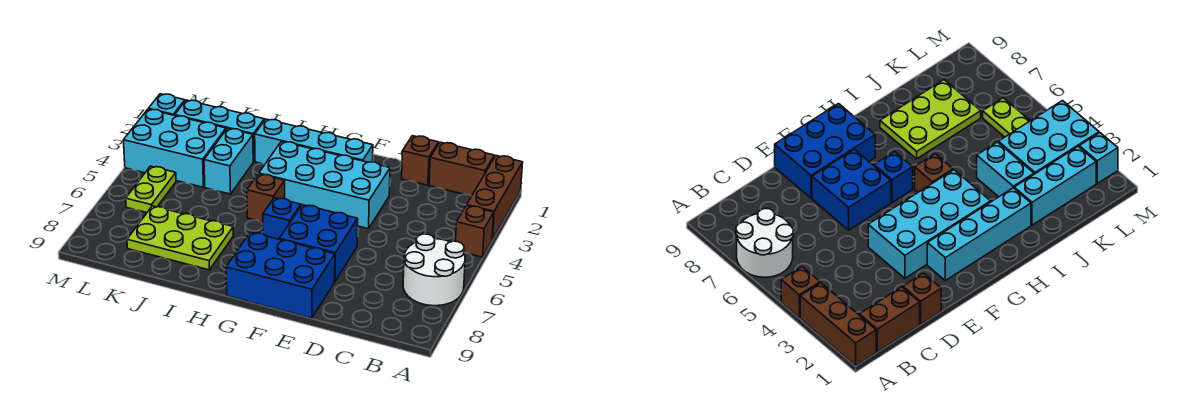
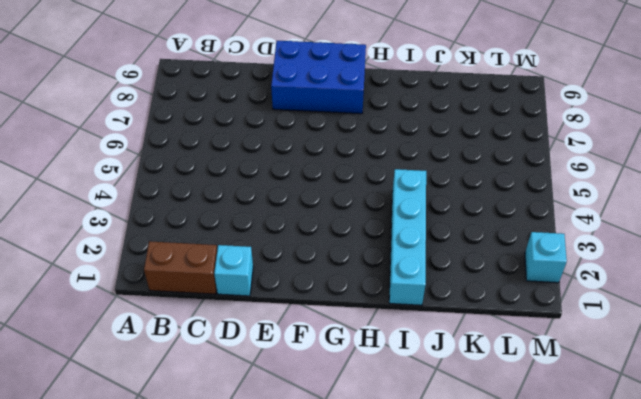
cyan 1x1 brick [214,245,253,296] -> brown 1x1 brick [402,136,439,185]
cyan 1x4 brick [389,169,426,305] -> cyan 1x4 brick turned to [255,119,373,164]
none -> brown 1x3 brick [467,156,523,240]
none -> brown 1x1 brick [456,205,494,257]
none -> white 2x2 round brick [403,234,465,306]

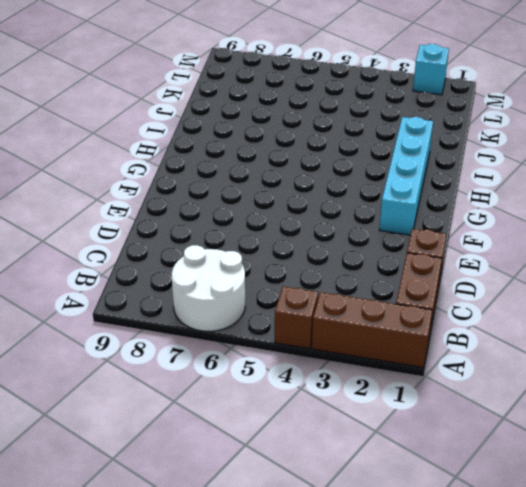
none -> cyan 2x4 brick [259,141,390,229]
none -> blue 2x2 brick [279,205,358,281]
none -> blue 2x3 brick [226,232,335,318]

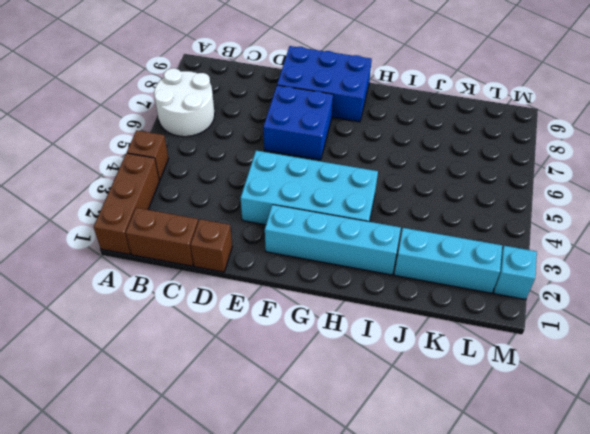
none -> blue 1x1 brick [263,198,301,239]
none -> brown 1x1 brick [247,174,285,222]
none -> lime 2x3 plate [127,206,234,270]

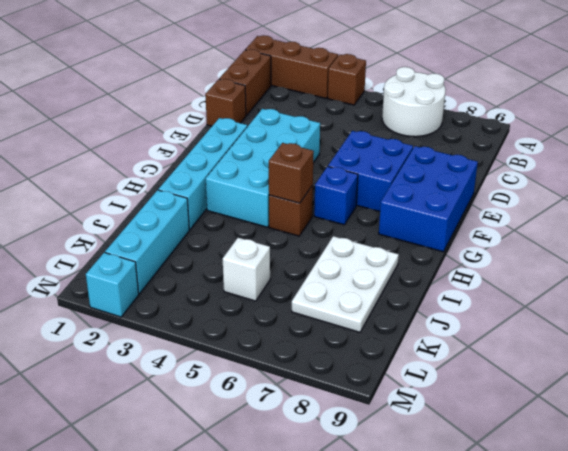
brown 1x1 brick [269,143,314,203] -> none
white 2x3 plate [292,236,399,332] -> lime 2x3 plate [127,206,234,270]
white 1x1 brick [223,238,270,301] -> none
none -> cyan 1x2 brick [204,128,253,194]
none -> cyan 2x3 brick [123,109,226,187]
none -> lime 1x2 plate [126,166,176,213]

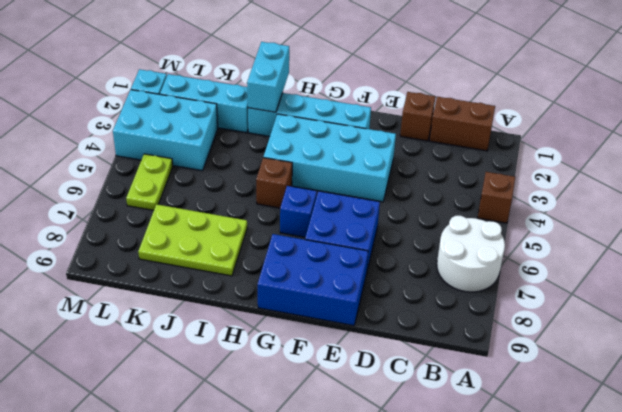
cyan 1x2 brick [247,42,289,112] -> cyan 1x2 brick moved to [204,128,253,194]
none -> brown 1x3 brick [467,156,523,240]

